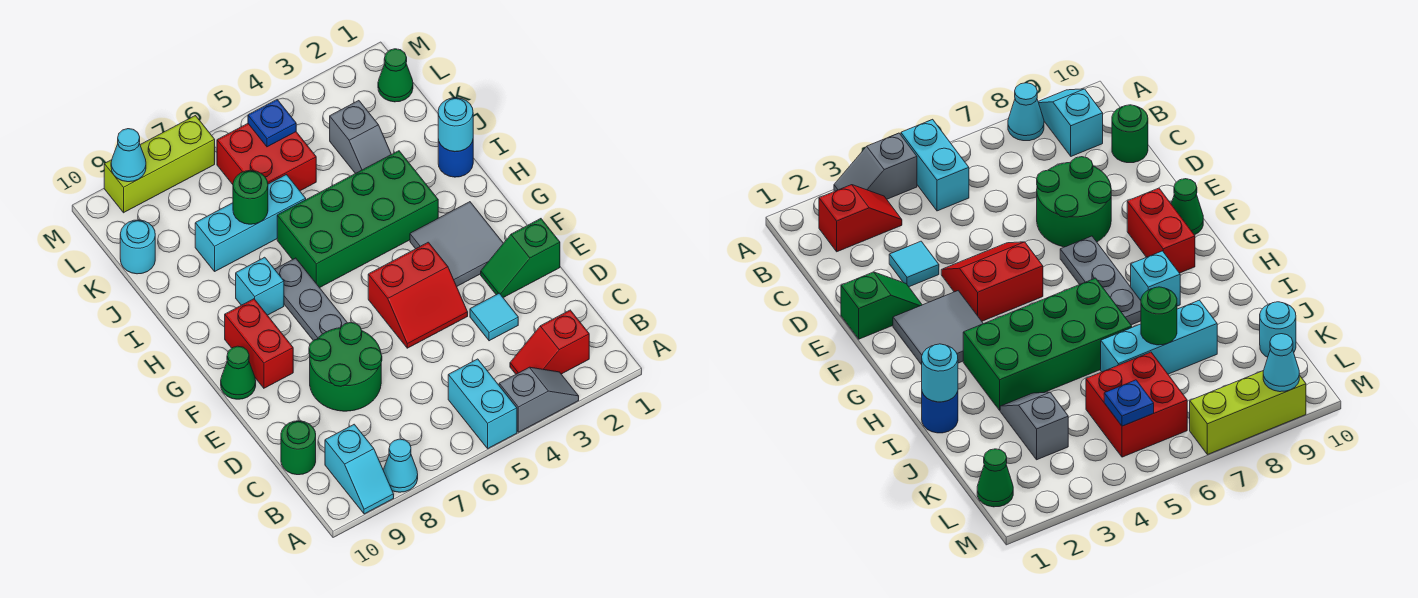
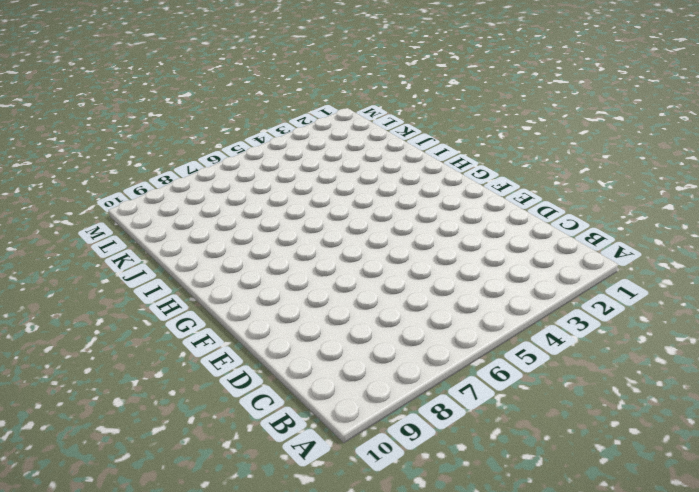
none -> grey 1x2 slope [499,367,579,432]
none -> cyan 1x2 brick [448,359,517,448]
none -> cyan 1x1 cone [383,439,418,492]

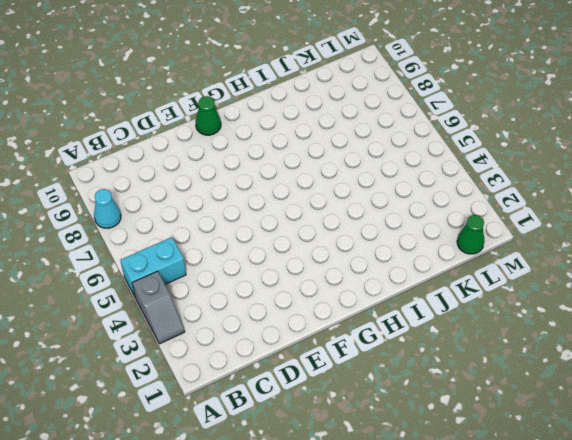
none -> cyan 1x2 slope [325,424,394,514]
none -> red 1x2 slope [510,310,589,374]
none -> green 1x1 round brick [281,421,316,475]

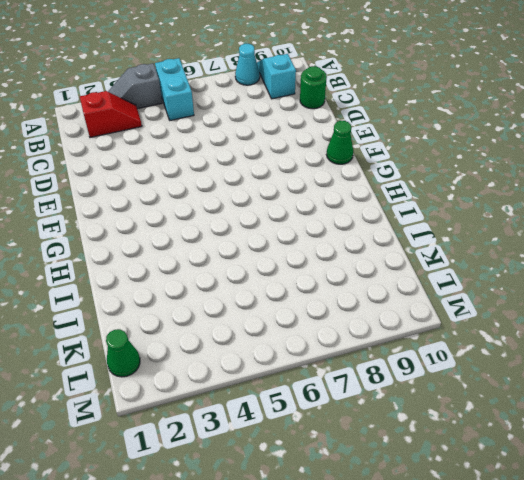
none -> cyan 1x1 tile [470,293,518,341]
none -> green 2x2 round brick [309,322,382,411]
none -> green 1x2 slope [481,219,560,298]

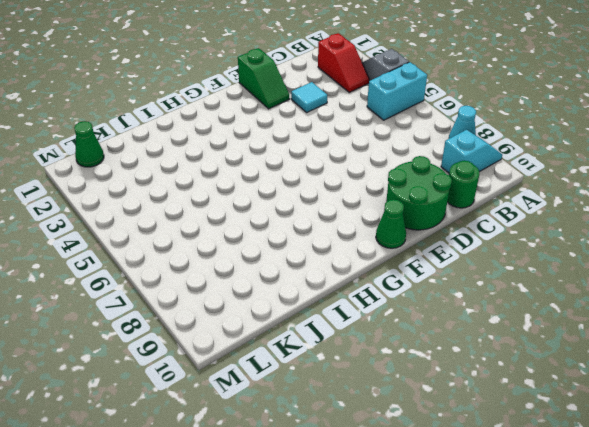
green 2x2 round brick [386,156,452,230] -> green 2x2 round brick moved to [309,322,382,411]
none -> red 2x2 slope [368,242,468,348]
none -> grey 2x2 tile [410,202,503,286]
none -> grey 1x3 plate [275,258,347,341]

